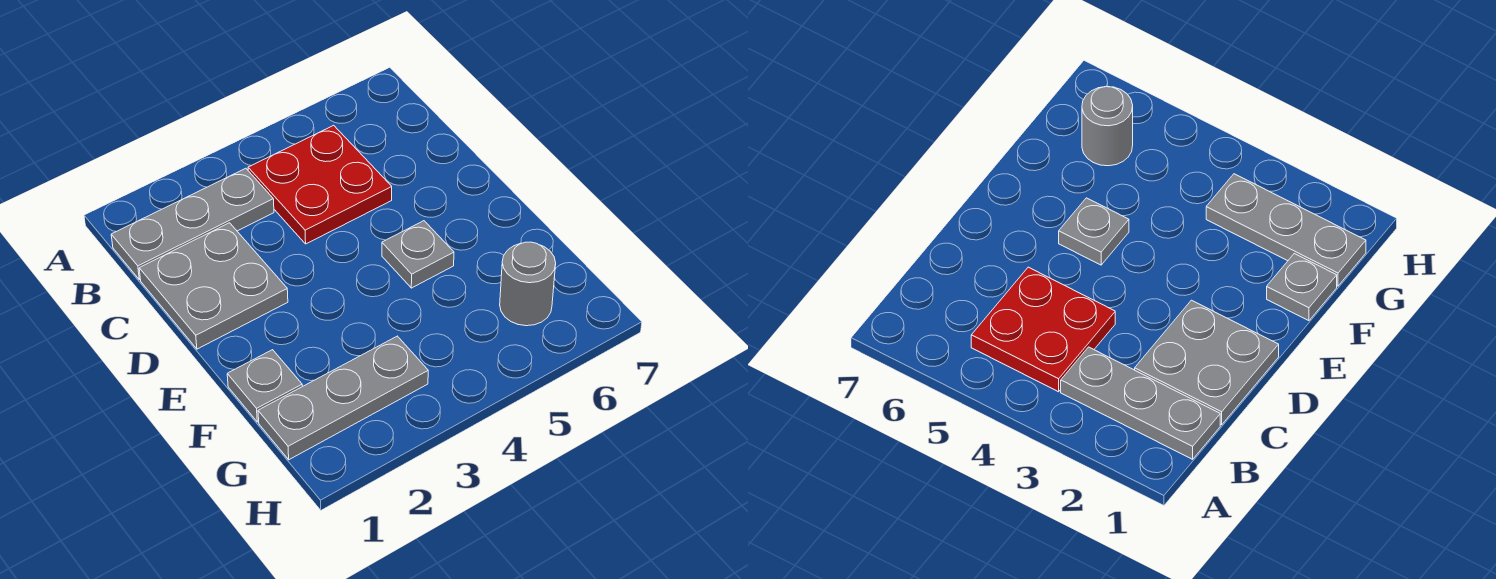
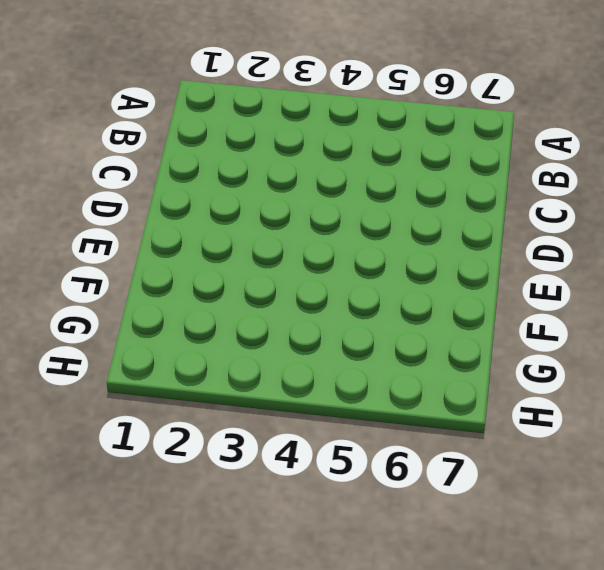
none -> grey 1x3 plate [111,168,274,280]
none -> red 2x2 plate [248,125,392,244]

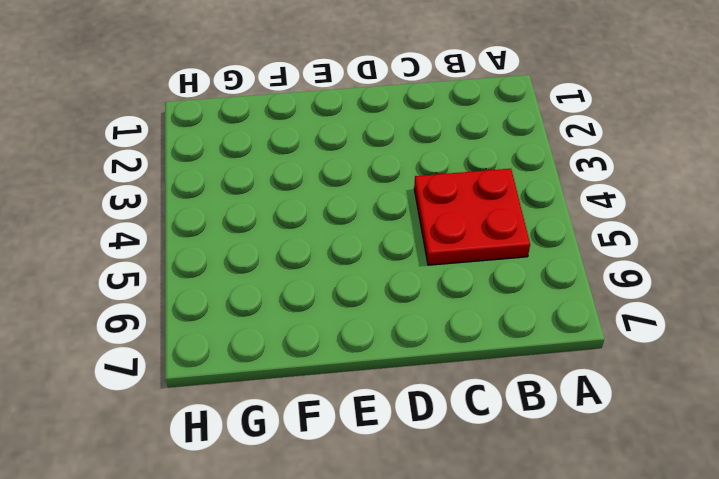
none -> grey 1x3 plate [111,168,274,280]
none -> grey 2x2 plate [139,223,288,349]

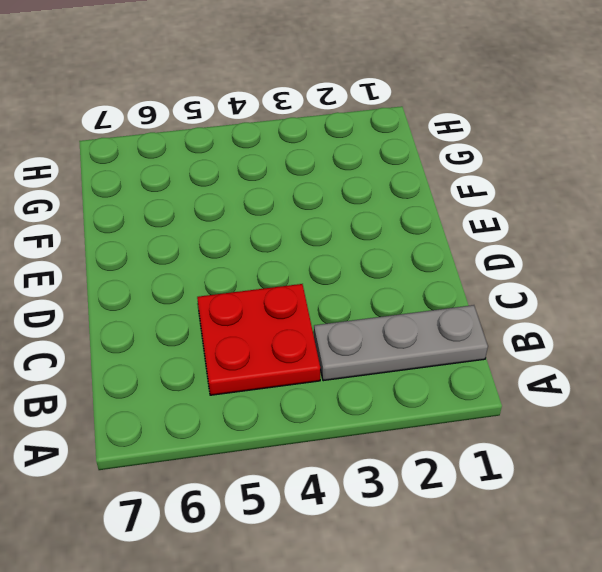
none -> grey 2x2 plate [139,223,288,349]
none -> grey 1x1 plate [382,221,454,288]

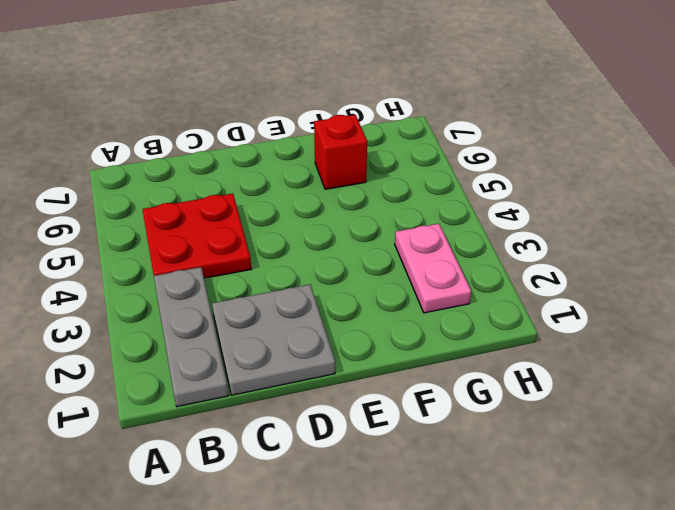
red 1x1 brick [314,115,367,189] -> none
pink 1x2 plate [395,224,471,313] -> grey 1x3 plate [258,336,428,460]
none -> grey 1x1 plate [382,221,454,288]
none -> grey 1x1 plate [227,350,302,422]

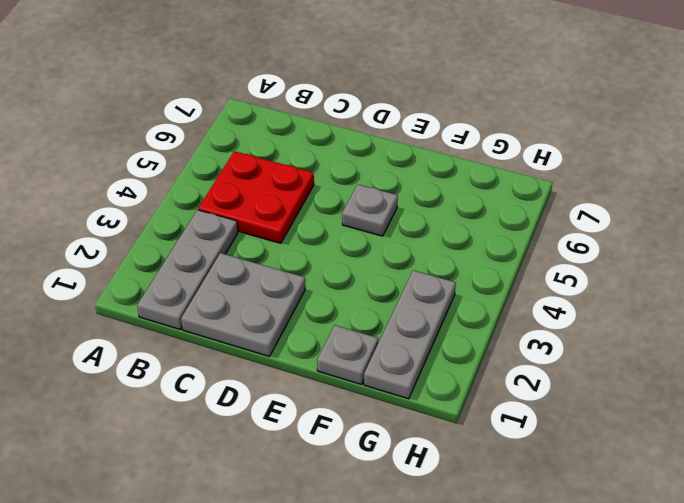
none -> grey 1x1 round brick [500,242,556,326]

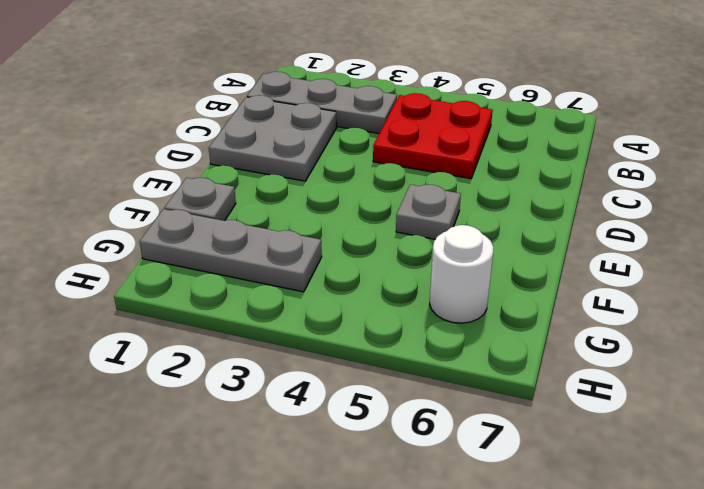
white 1x1 round brick [430,225,493,323] -> grey 1x1 round brick [500,242,556,326]

